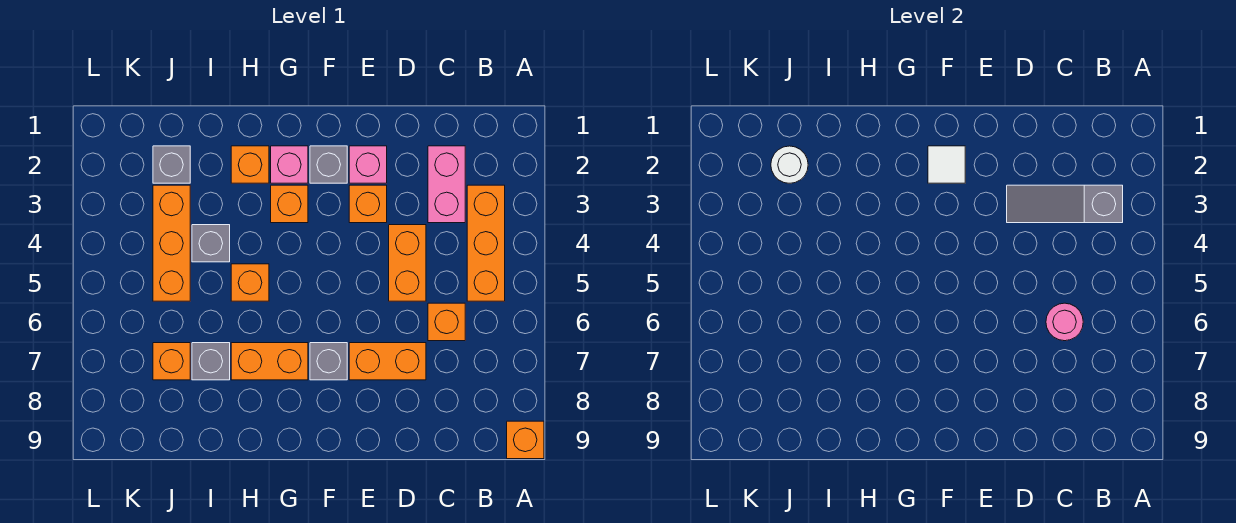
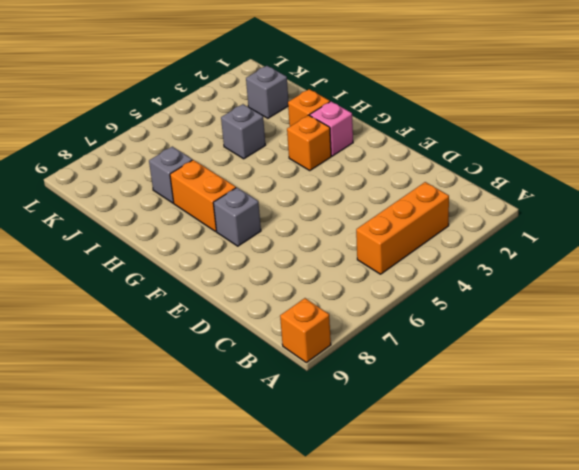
none -> pink 1x2 brick [428,146,465,223]
none -> orange 1x1 brick [428,303,465,341]
none -> orange 1x2 brick [389,225,426,301]

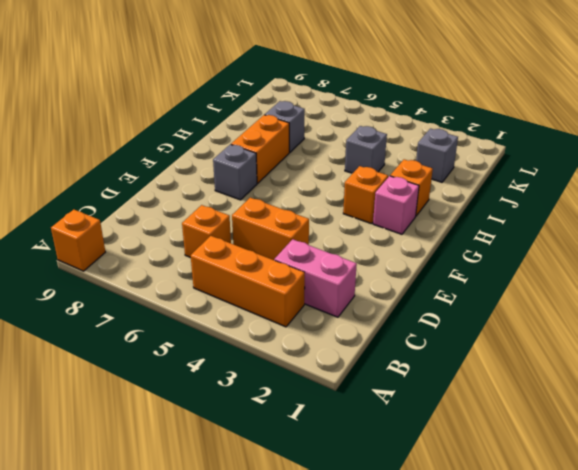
none -> orange 1x2 brick [349,343,426,380]
none -> pink 1x1 brick [349,146,387,183]
none -> orange 1x1 brick [349,185,387,223]

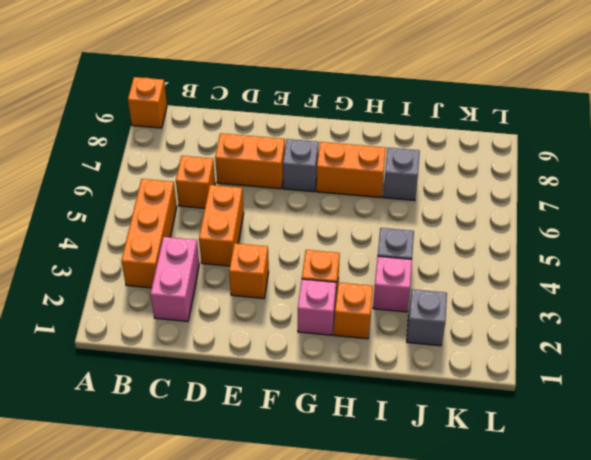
pink 1x1 brick [373,256,412,312] -> pink 1x1 brick moved to [349,146,387,183]
none -> grey 1x1 brick [310,146,347,183]
none -> orange 1x1 brick [231,264,269,301]
none -> orange 1x3 brick [153,185,190,301]

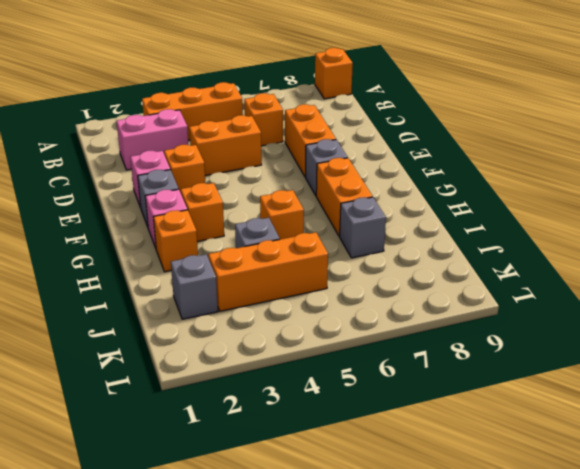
none -> orange 1x1 brick [153,343,190,380]
none -> grey 1x3 slope [1007,185,1123,223]
none -> pink 1x1 round brick [1046,303,1083,341]

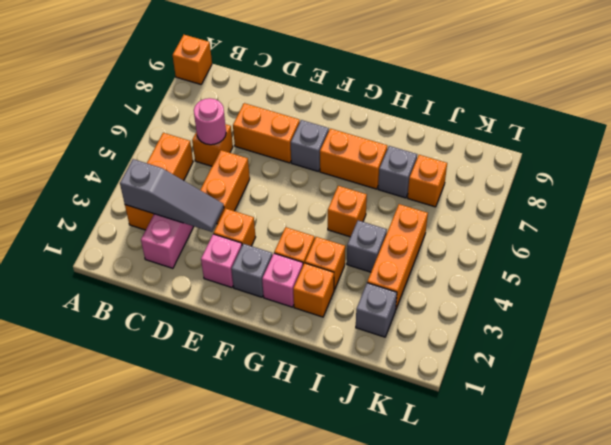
orange 1x1 brick [305,237,345,290] -> none
none -> white 1x1 tile [928,146,965,183]
none -> white 1x1 round brick [771,146,808,183]

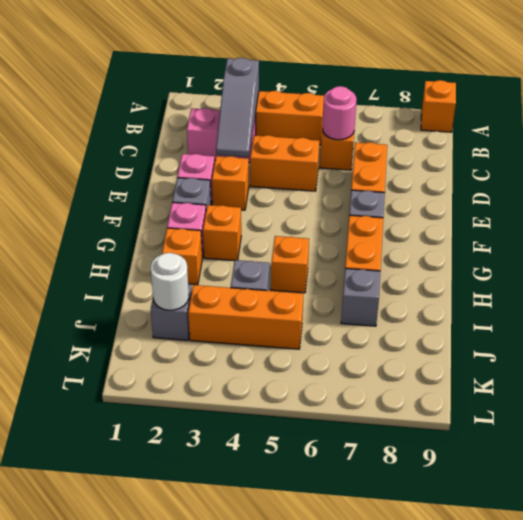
none -> orange 1x1 brick [153,343,190,380]
none -> white 1x1 tile [928,146,965,183]

